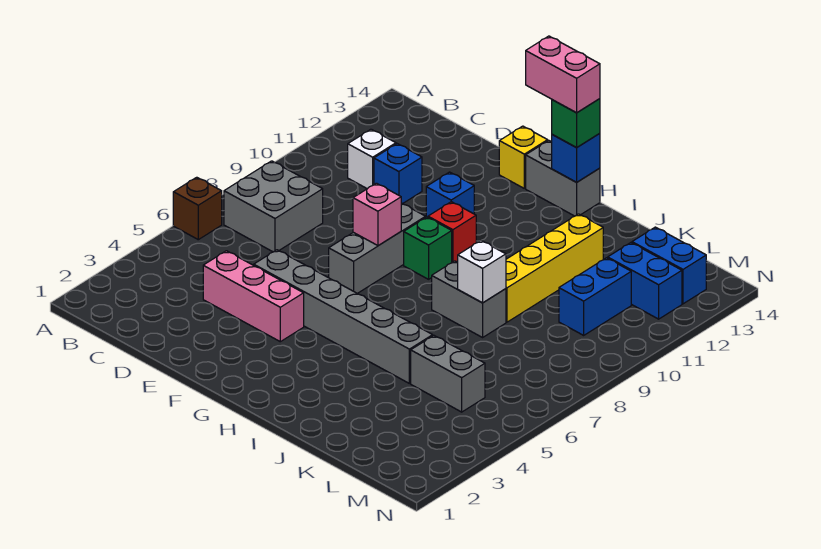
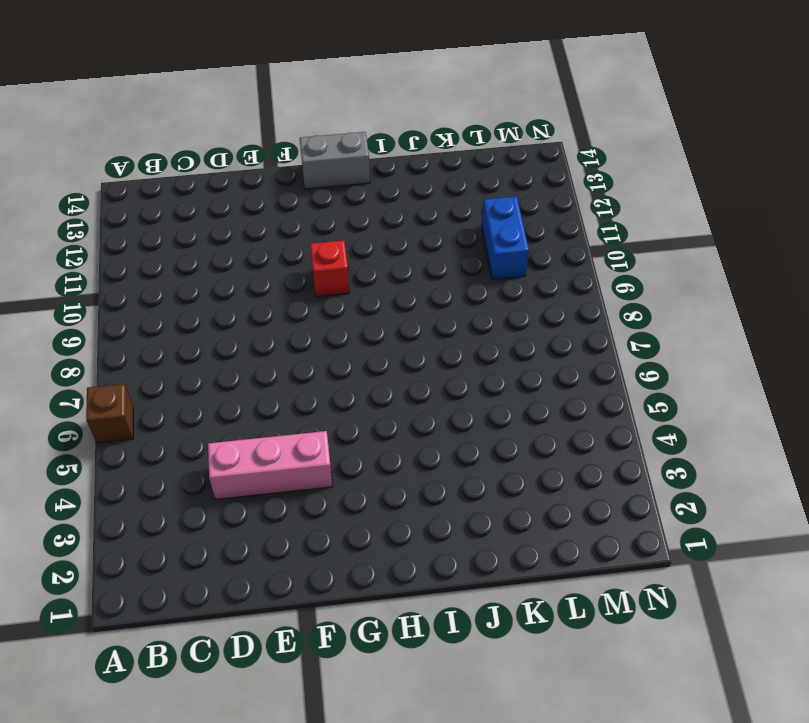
none -> grey 2x2 brick [224,161,323,252]
none -> white 1x1 brick [348,129,396,189]
none -> blue 1x1 brick [374,144,422,204]

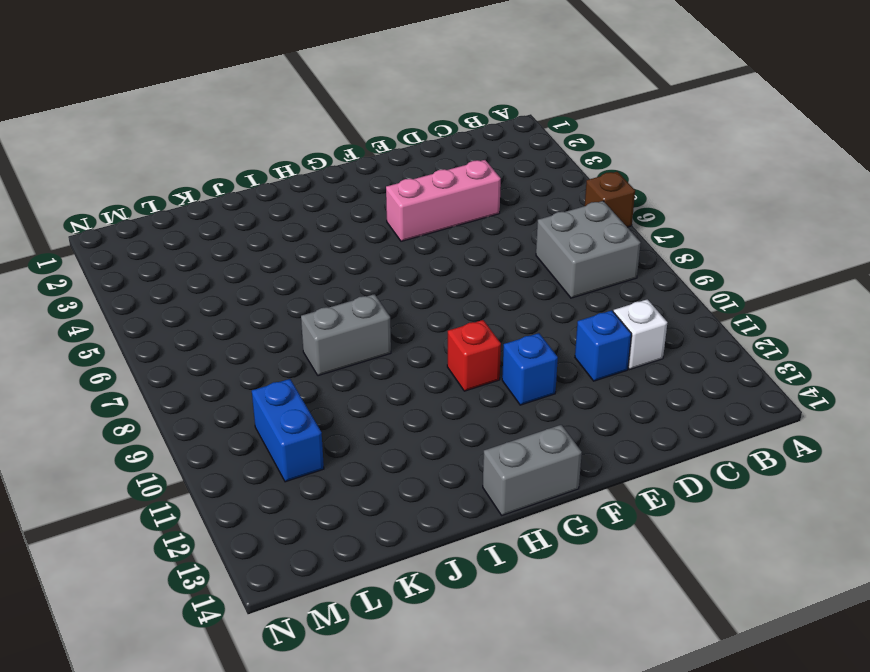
none -> grey 1x6 brick [254,250,433,383]
none -> grey 1x3 brick [329,203,426,293]
none -> yellow 1x1 brick [499,126,548,188]

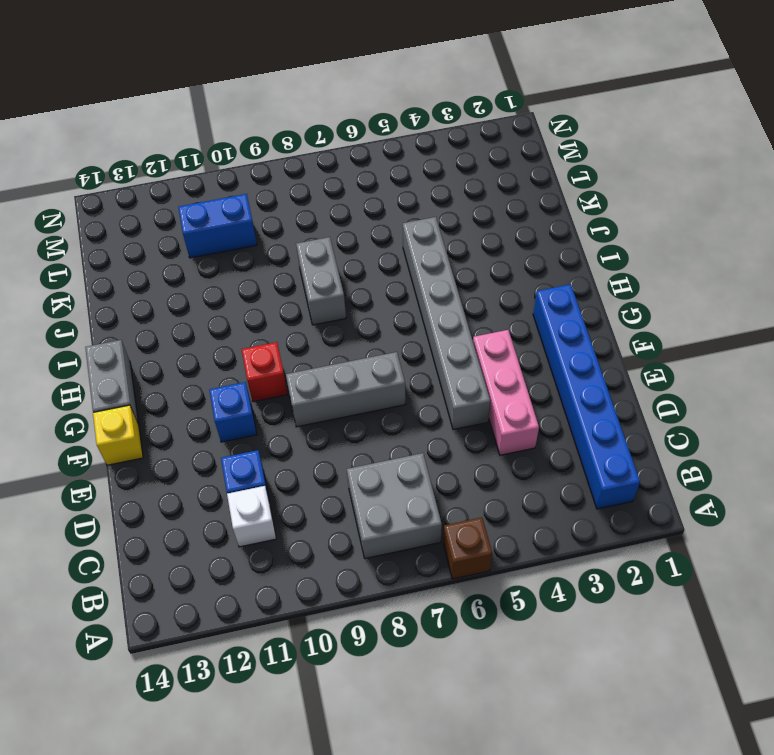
blue 1x6 brick [533,284,640,509] -> none
none -> green 1x1 brick [404,217,452,279]
none -> yellow 1x4 brick [506,214,603,322]
none -> grey 1x2 brick [411,336,485,412]

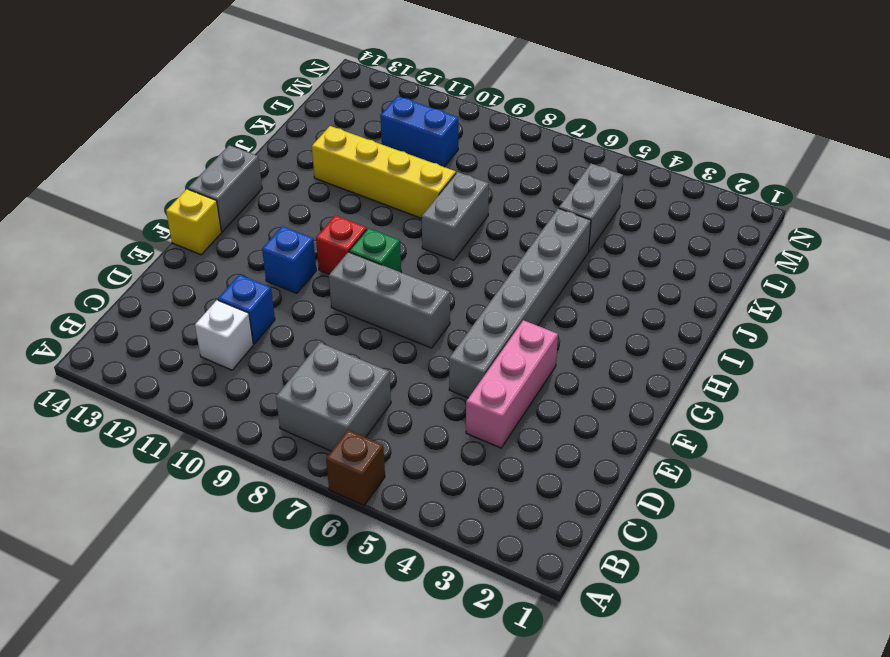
none -> blue 1x2 brick [608,243,682,319]
none -> blue 1x2 brick [632,227,706,304]
none -> pink 1x1 brick [353,183,401,246]

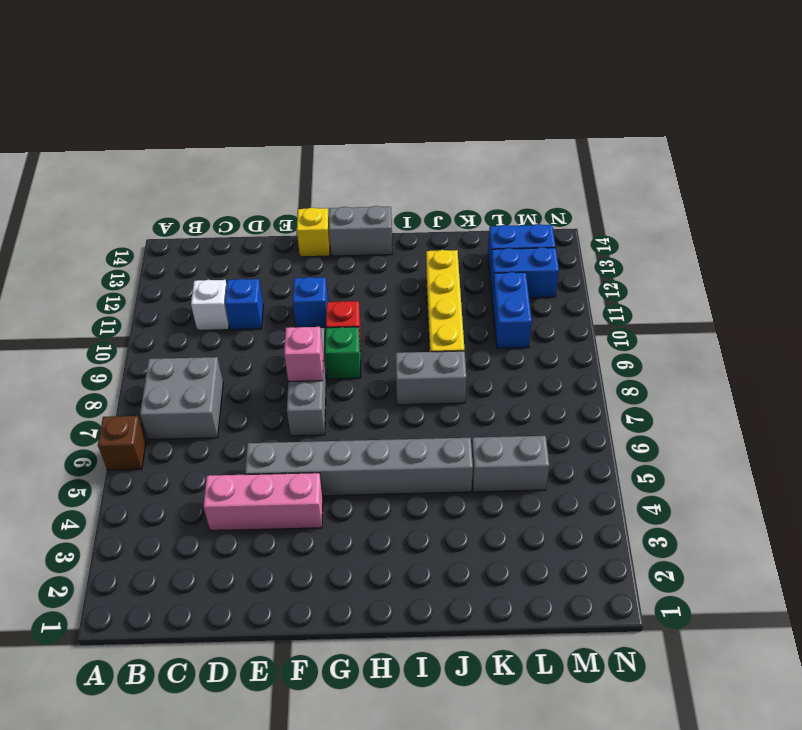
none -> blue 1x1 brick [552,133,600,182]
none -> white 1x1 brick [458,241,506,303]
none -> green 1x1 brick [552,99,600,148]

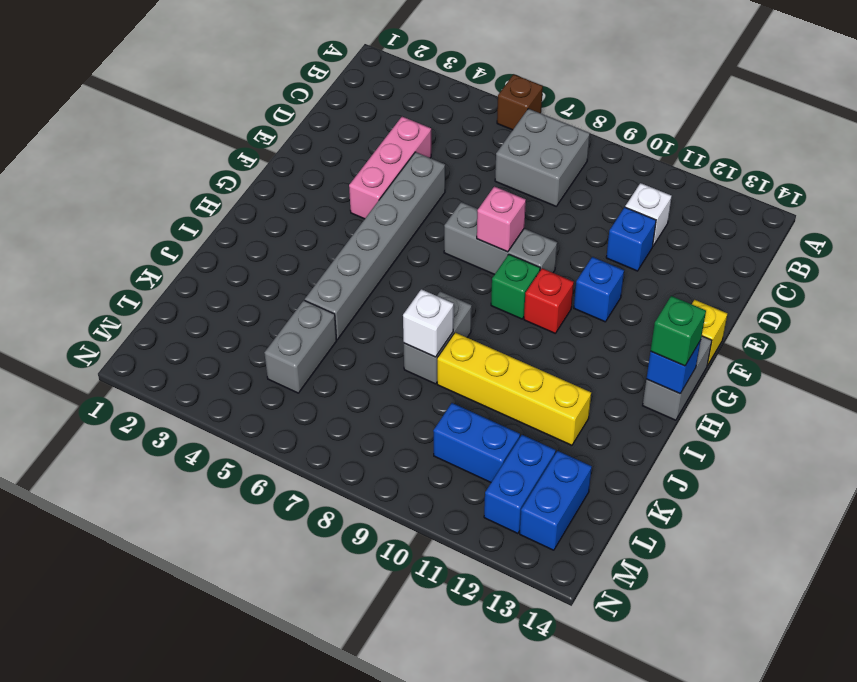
none -> pink 1x2 brick [526,36,600,113]

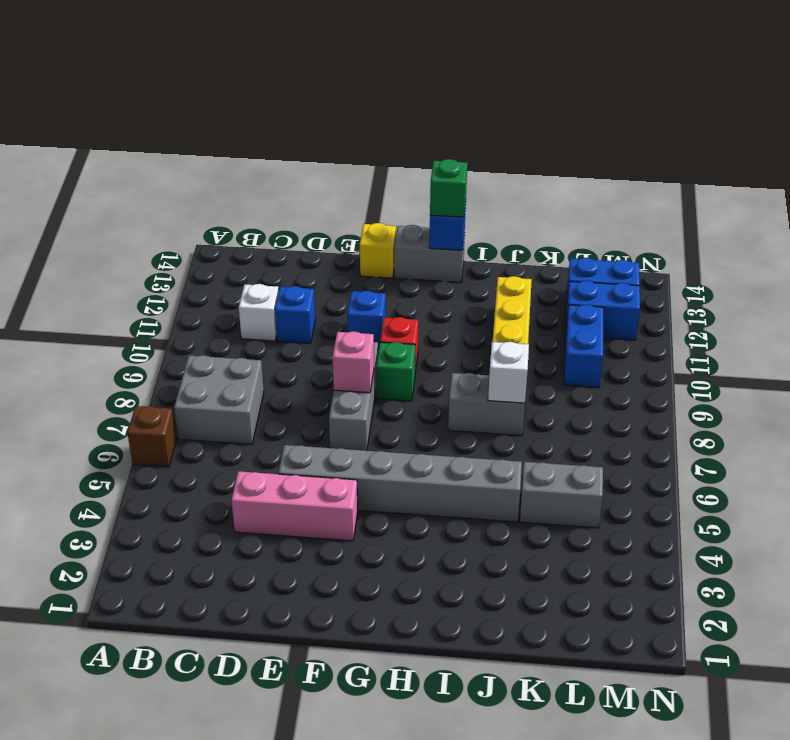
none -> pink 1x2 brick [526,36,600,113]

